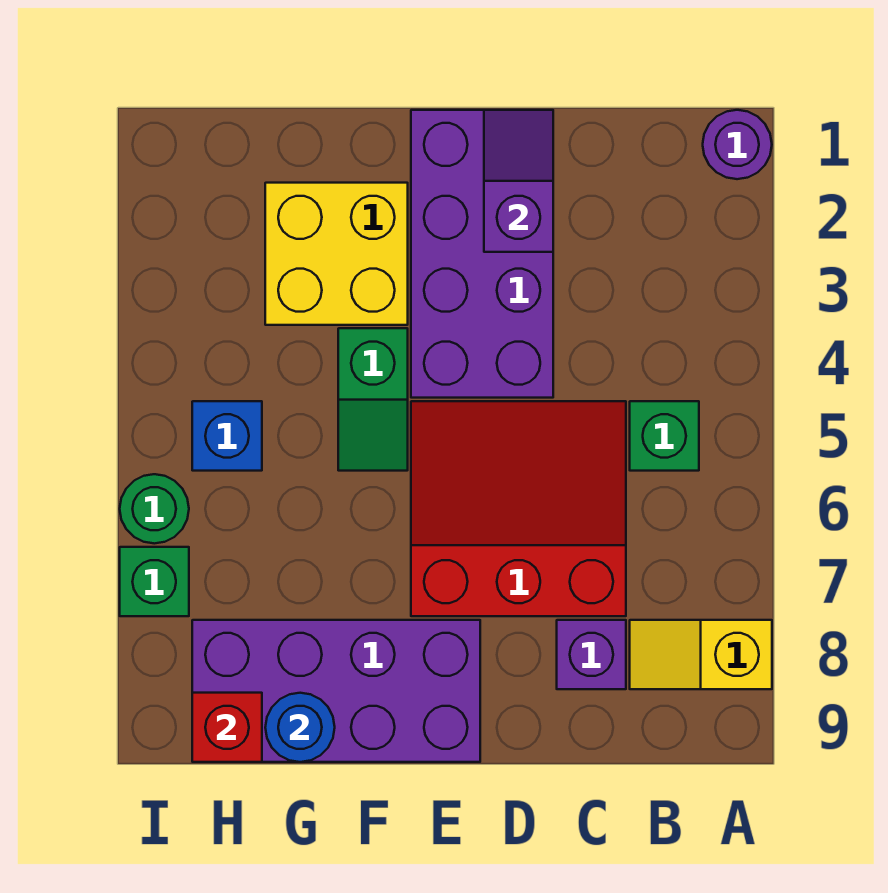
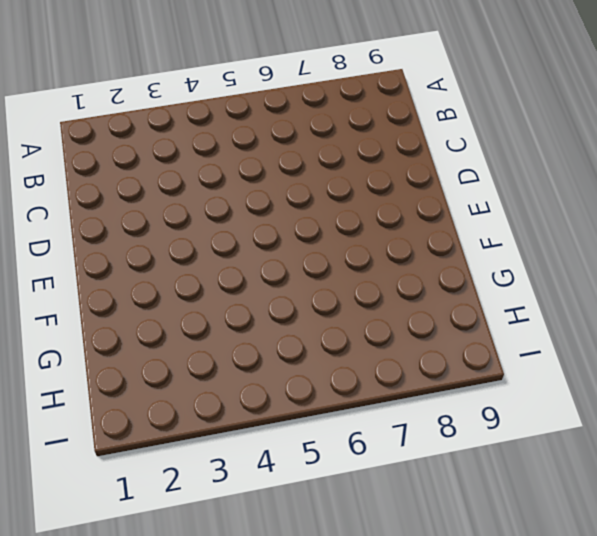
none -> purple 1x1 round brick [703,110,772,179]
none -> yellow 1x2 slope [630,620,772,689]
none -> green 1x1 brick [630,401,699,471]

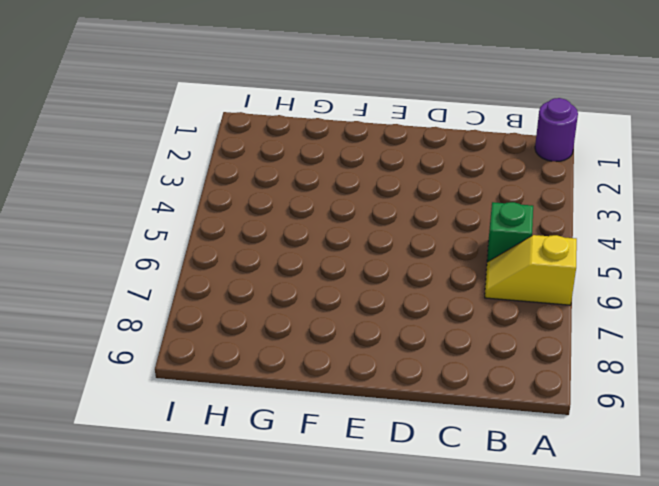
yellow 1x2 slope [485,235,577,305] -> yellow 1x2 slope moved to [630,620,772,689]
none -> red 3x3 slope [411,401,626,616]
none -> purple 1x1 brick [557,620,626,689]
none -> purple 2x4 brick [411,110,553,398]

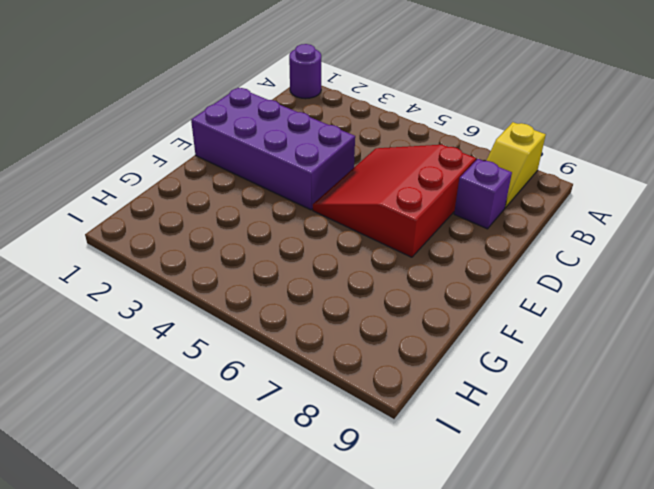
none -> green 1x1 brick [630,401,699,471]
none -> purple 2x4 brick [192,620,480,762]
none -> yellow 2x2 brick [265,183,408,325]

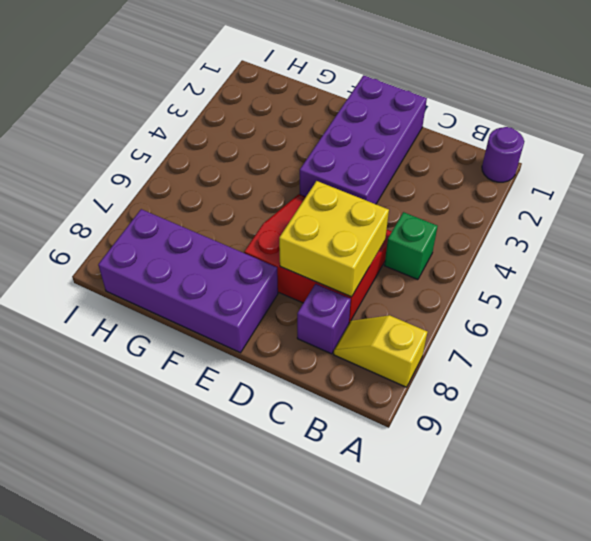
yellow 2x2 brick [279,181,389,297] -> yellow 2x2 brick moved to [265,183,408,325]
none -> green 1x2 slope [338,328,408,471]
none -> blue 1x1 brick [192,401,262,471]
none -> green 1x1 round brick [120,474,189,544]

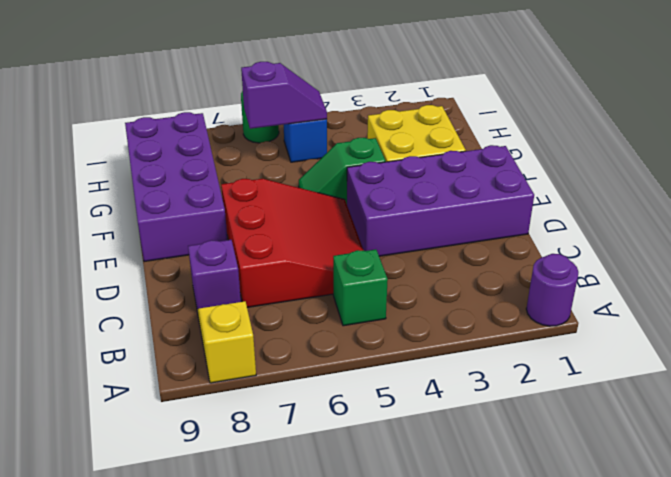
purple 1x2 slope [241,62,327,129] -> purple 1x2 slope moved to [484,110,553,252]
none -> green 1x1 brick [120,547,189,616]
none -> blue 1x1 round brick [265,693,335,762]
none -> red 1x1 brick [192,693,262,762]

